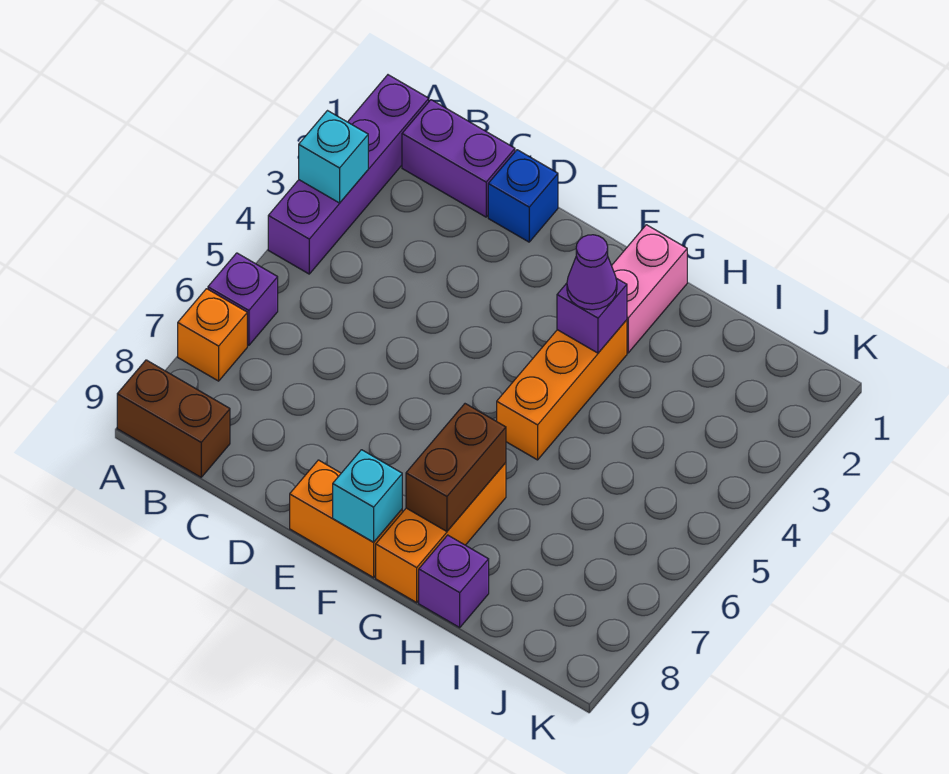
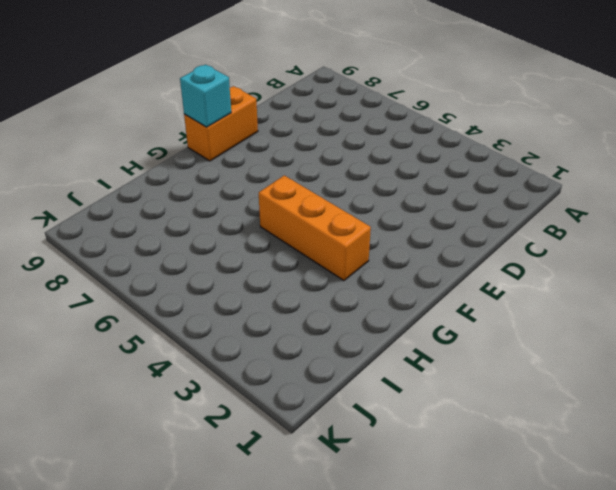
none -> purple 1x4 brick [268,75,429,274]
none -> purple 1x1 brick [208,253,278,345]
none -> orange 1x1 brick [178,289,247,381]

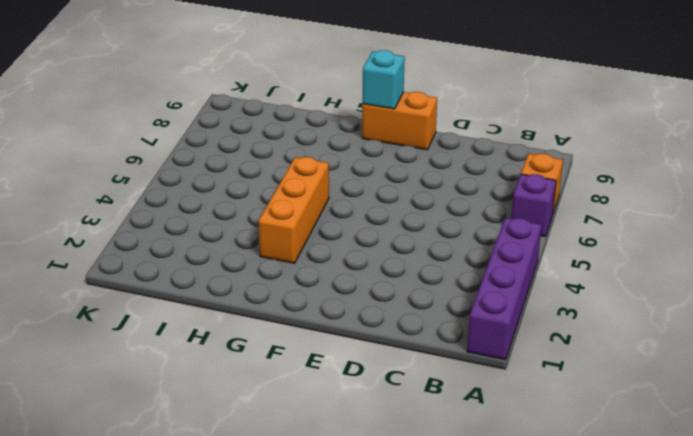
none -> brown 1x2 brick [117,360,230,477]
none -> purple 1x2 brick [402,100,515,217]
none -> blue 1x1 brick [488,150,558,242]

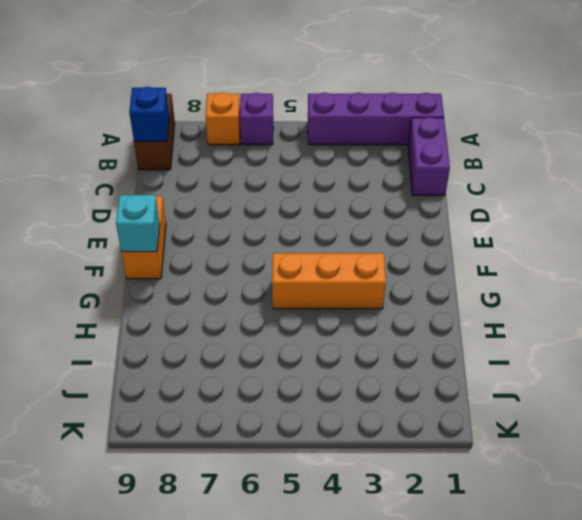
blue 1x1 brick [129,87,169,141] -> blue 1x1 brick moved to [488,150,558,242]
none -> pink 1x2 brick [612,225,687,353]
none -> orange 1x3 brick [376,463,506,602]
none -> purple 1x1 brick [419,535,489,627]

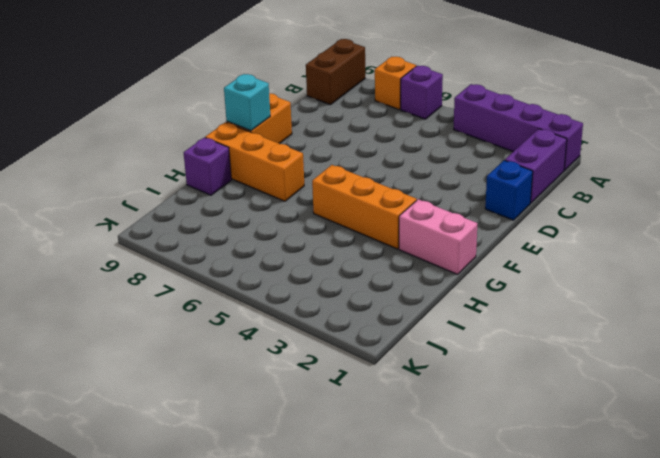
none -> cyan 1x1 brick [299,111,368,203]
none -> purple 1x1 brick [557,278,627,353]
none -> brown 1x2 brick [406,404,506,531]

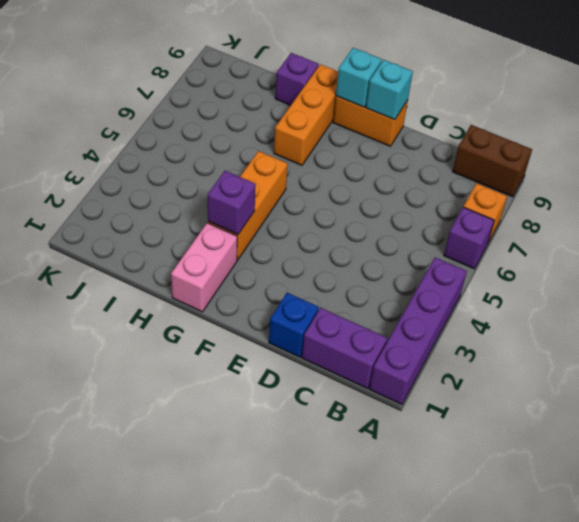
cyan 1x1 brick [366,60,413,120] -> cyan 1x1 brick moved to [299,111,368,203]
none -> brown 1x2 brick [406,404,506,531]
none -> purple 1x1 cone [567,235,617,310]

